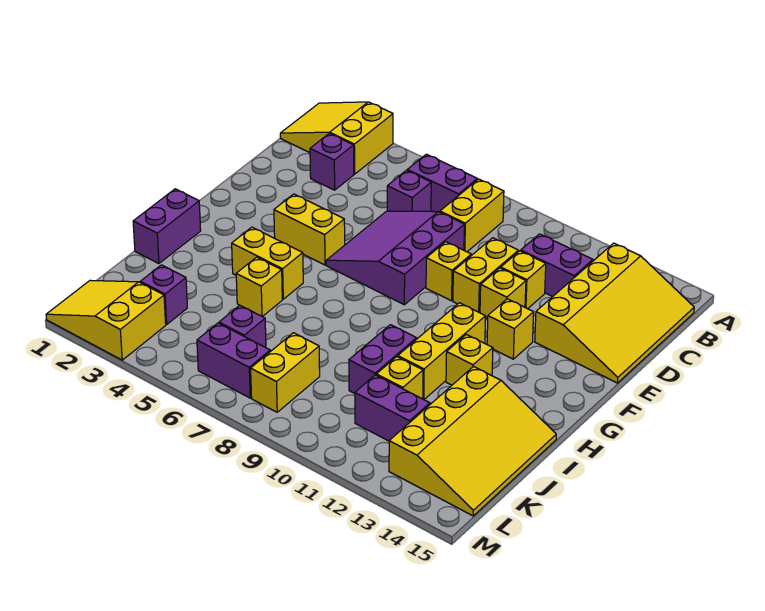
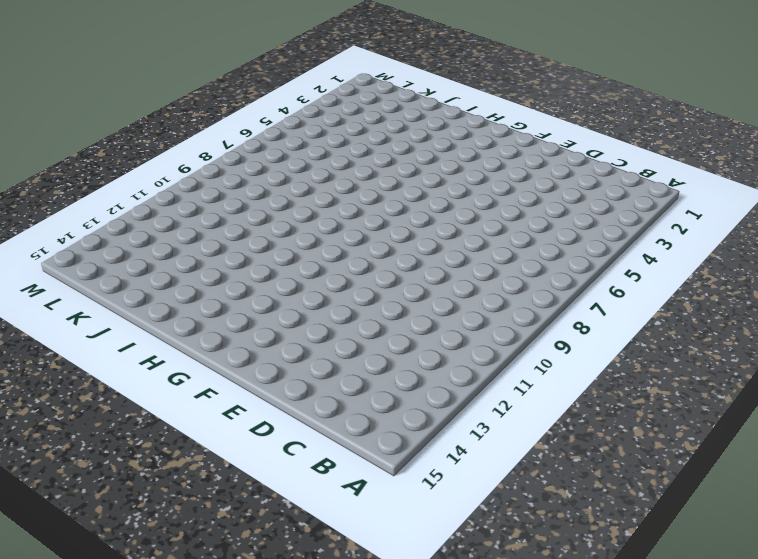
none -> yellow 2x3 slope [280,102,393,174]
none -> purple 1x2 brick [407,154,477,212]
none -> yellow 1x2 brick [440,179,504,252]

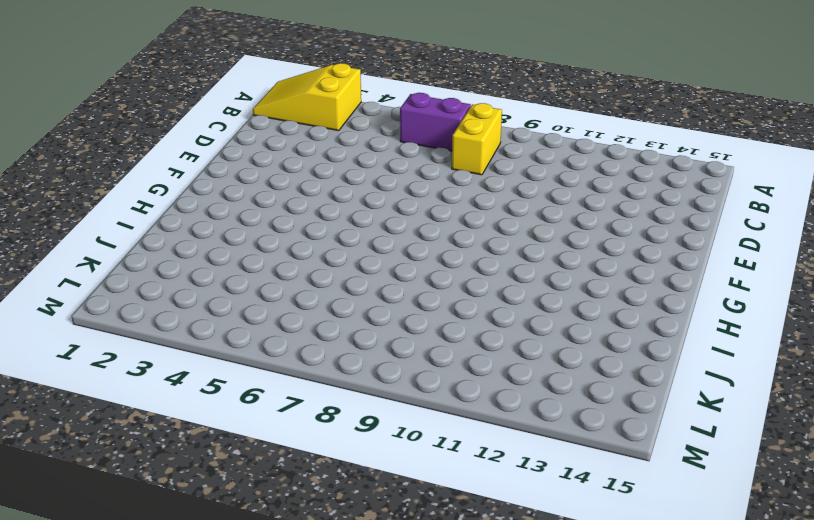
none -> yellow 3x4 slope [535,243,694,383]
none -> purple 1x1 brick [310,133,354,190]
none -> purple 1x1 brick [387,170,431,211]

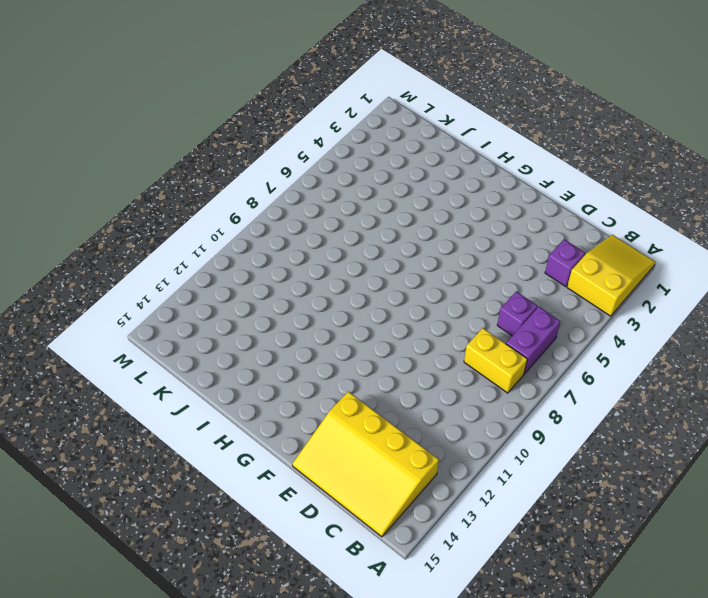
none -> purple 1x2 brick [521,234,593,296]
none -> purple 3x3 slope [326,211,464,305]
none -> yellow 1x2 brick [453,238,518,313]

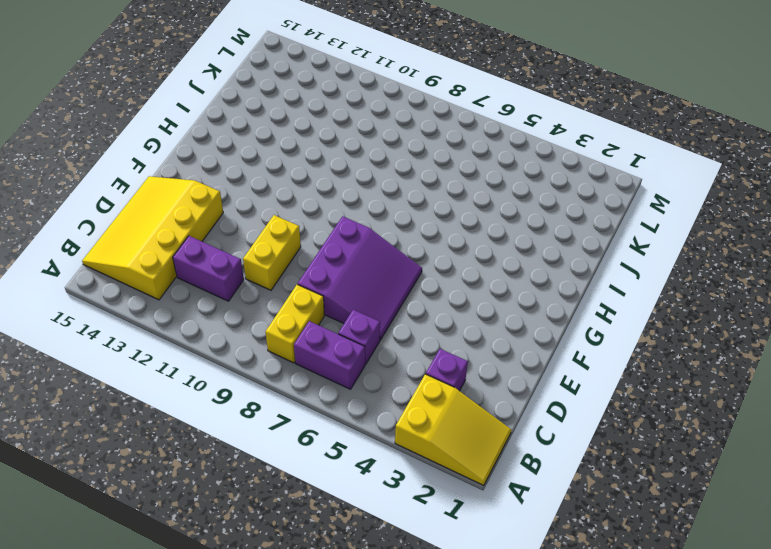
none -> yellow 1x1 brick [501,251,546,309]
none -> yellow 1x1 brick [426,242,471,301]
none -> yellow 1x1 brick [480,268,526,319]

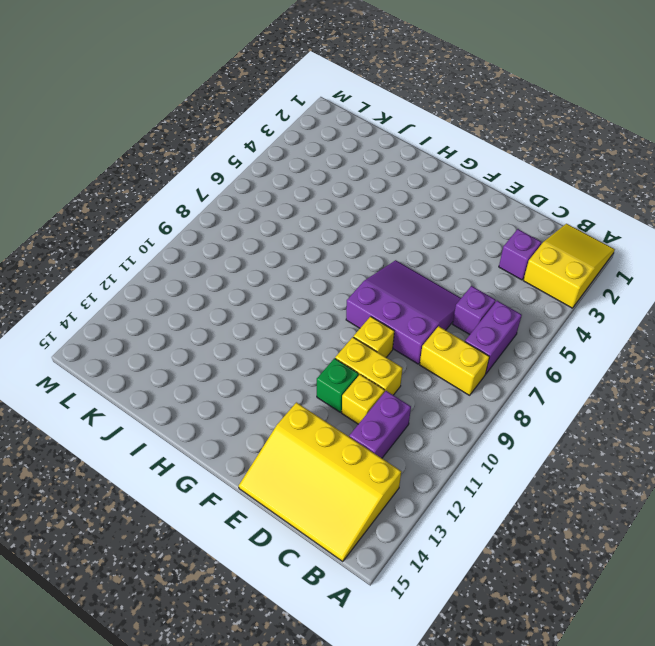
green 1x1 brick [317,358,359,412] -> yellow 1x1 brick [480,268,526,319]
none -> yellow 1x2 brick [274,194,345,265]
none -> yellow 1x1 brick [487,299,534,359]
none -> yellow 1x3 brick [398,303,486,400]

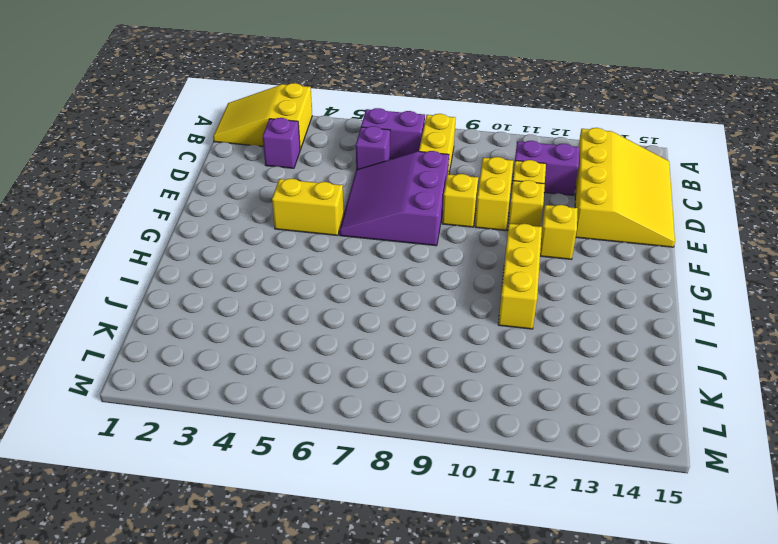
none -> purple 1x2 brick [133,189,201,264]
none -> yellow 1x2 brick [232,227,303,299]
none -> yellow 1x1 brick [446,334,493,385]

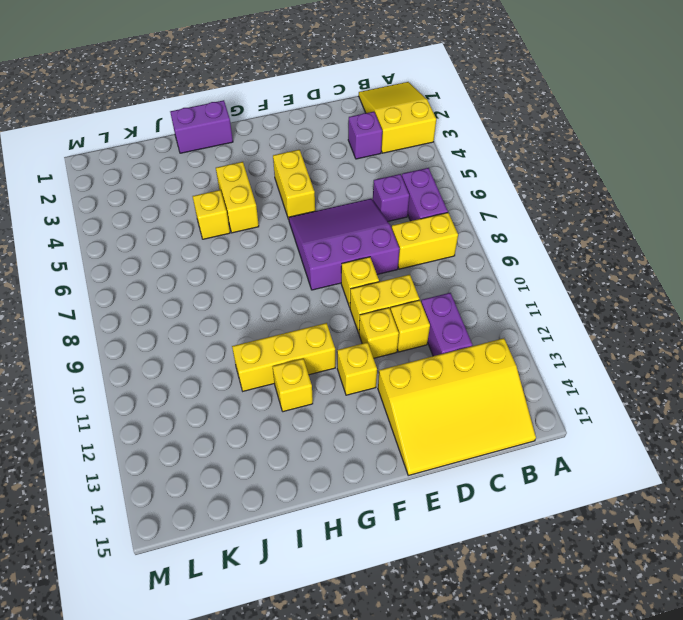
none -> purple 1x2 brick [349,325,416,393]
none -> yellow 3x4 slope [389,367,556,516]
none -> yellow 1x1 brick [376,357,423,399]

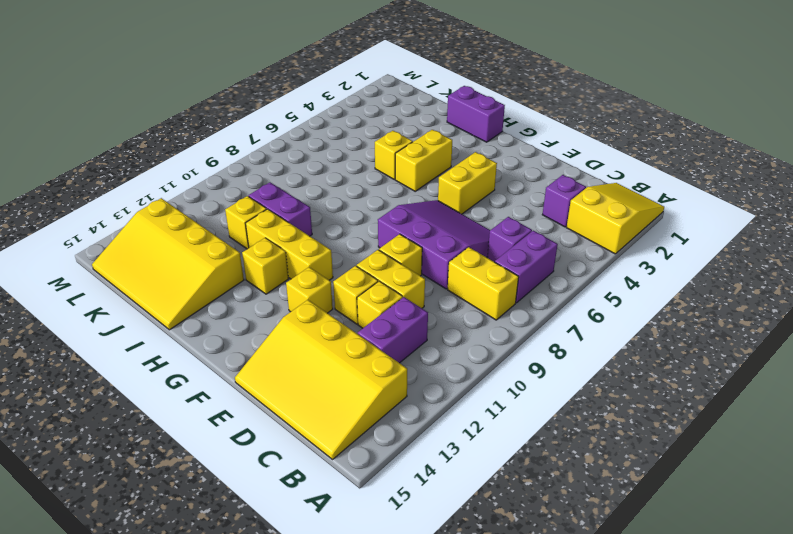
none -> purple 1x1 brick [140,265,187,325]
none -> purple 1x1 brick [219,305,266,348]
none -> yellow 1x2 brick [251,333,320,412]

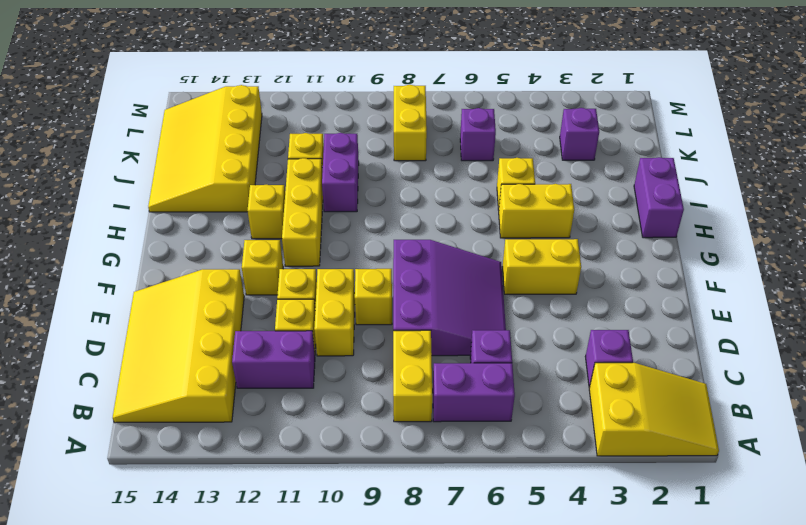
none -> purple 1x2 brick [355,375,430,441]
none -> yellow 2x3 slope [46,280,166,360]
none -> purple 1x2 brick [197,323,270,398]

